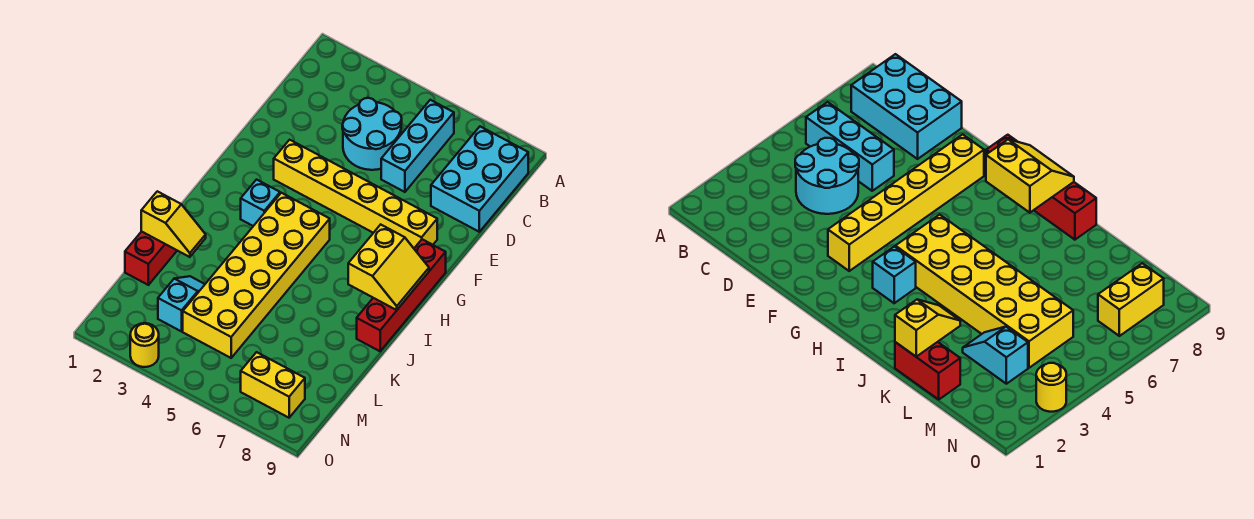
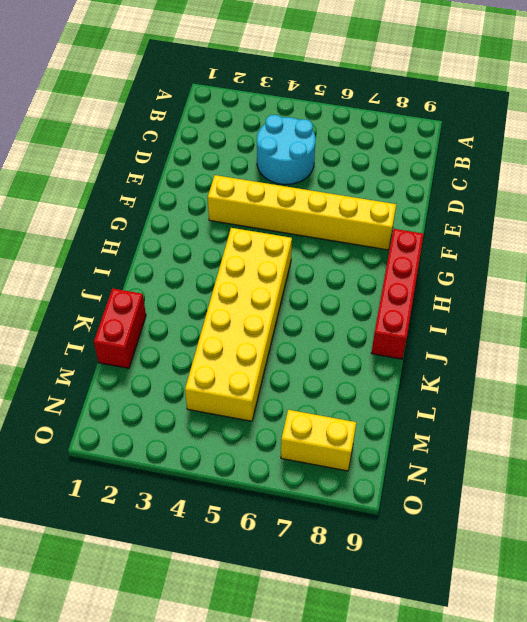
none -> cyan 1x3 brick [381,100,454,192]
none -> cyan 2x3 brick [431,127,528,232]
none -> cyan 1x1 brick [241,180,280,226]

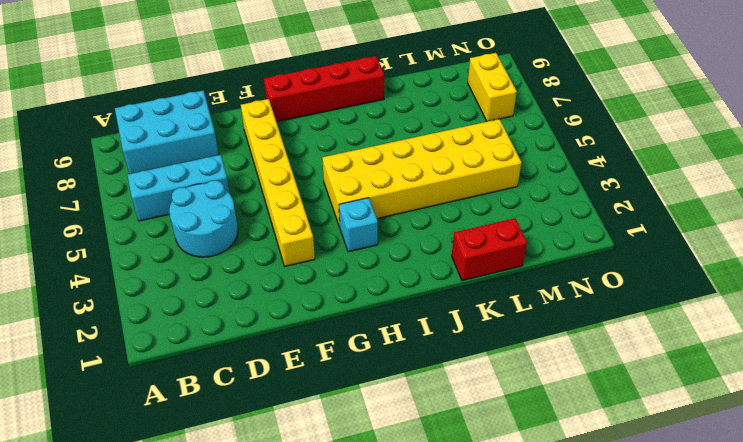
none -> cyan 1x2 slope [158,276,205,331]
none -> yellow 1x1 round brick [130,323,159,367]
none -> yellow 2x2 slope [348,225,429,310]

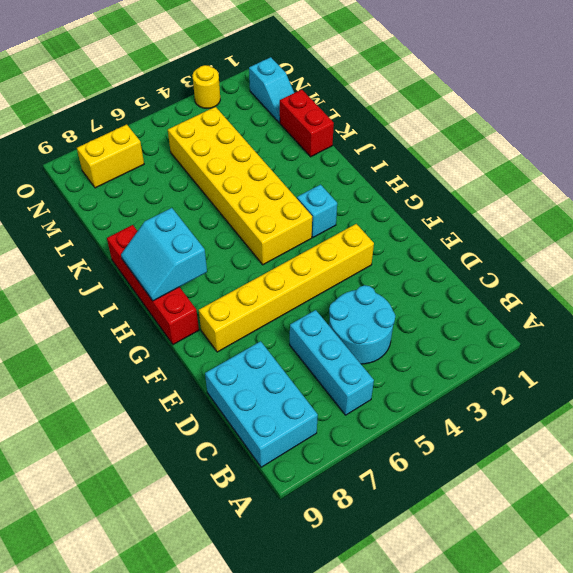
cyan 2x2 slope [121,208,207,301] -> yellow 2x2 slope [348,225,429,310]
cyan 1x2 slope [249,57,294,123] -> cyan 1x2 slope moved to [158,276,205,331]
none -> yellow 1x2 slope [141,191,206,257]

